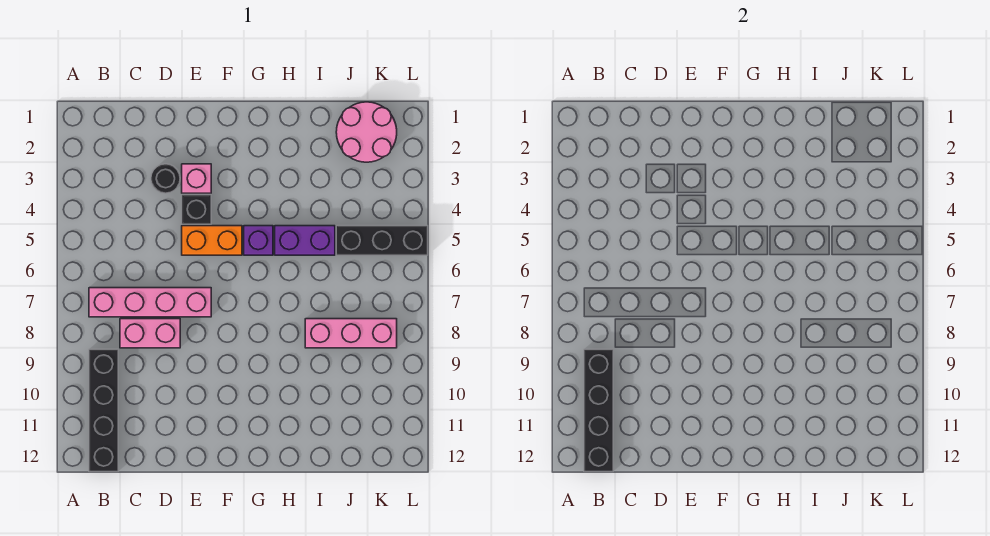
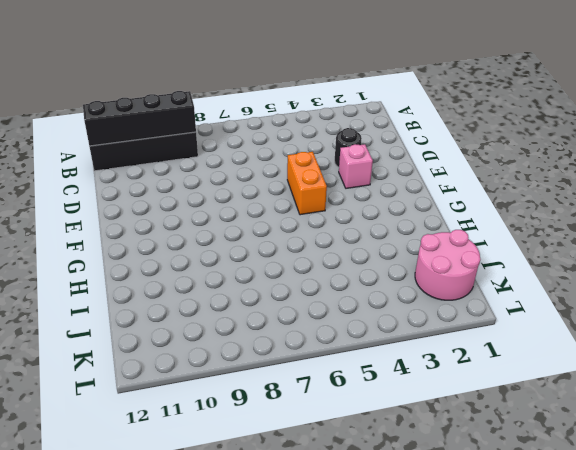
none -> pink 1x4 brick [89,288,211,317]
none -> pink 1x2 brick [120,319,180,348]
none -> black 1x1 brick [182,195,211,224]

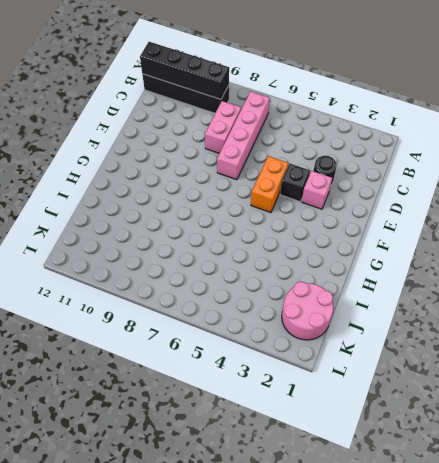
none -> purple 1x1 brick [244,226,273,255]
none -> purple 1x2 brick [275,226,335,255]
none -> pink 1x3 brick [305,319,397,348]

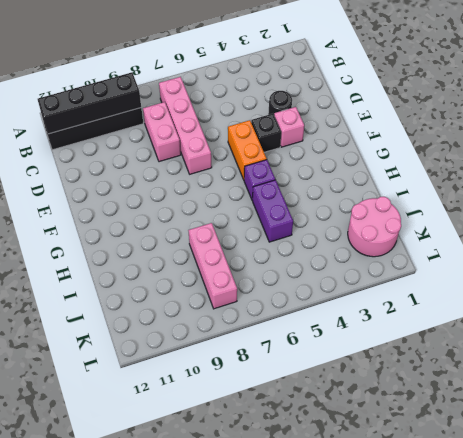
none -> black 1x3 brick [336,226,428,255]

